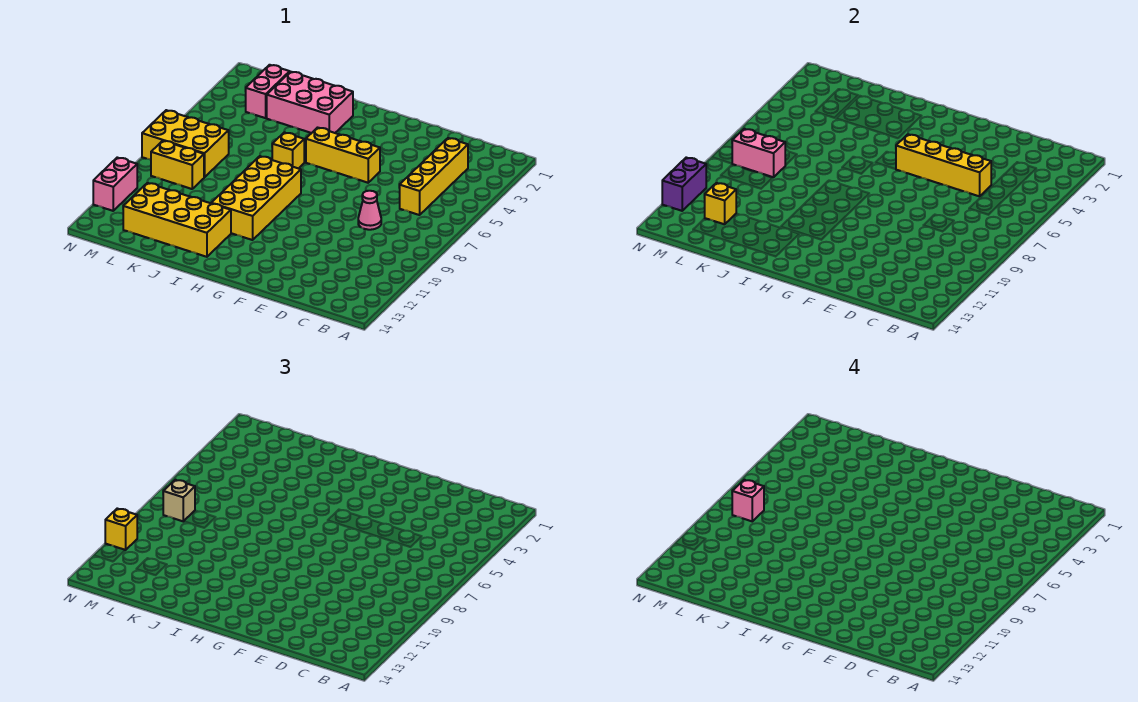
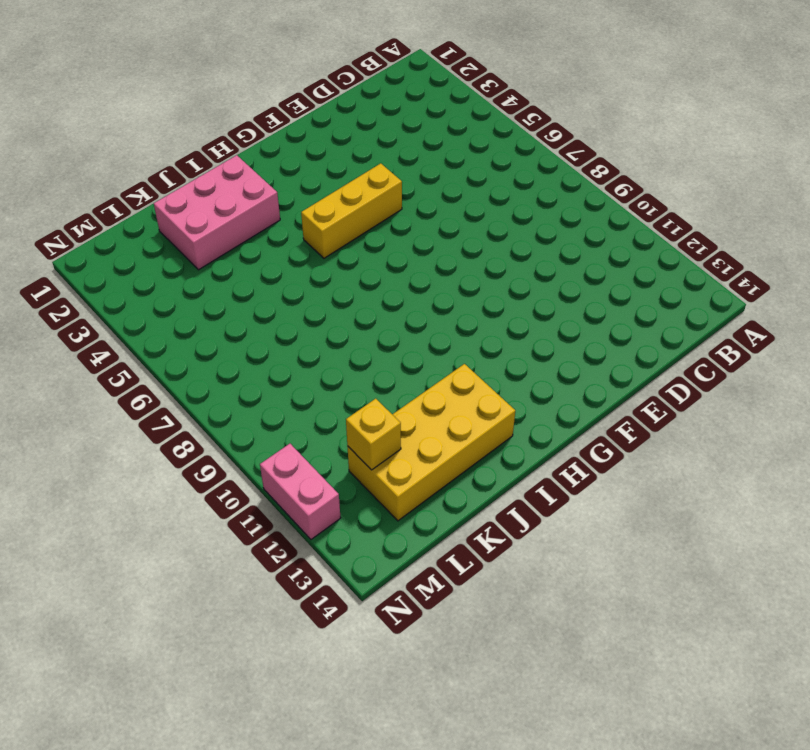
none -> yellow 1x4 brick [400,138,468,215]
none -> pink 1x1 cone [358,191,381,230]
none -> yellow 2x4 brick [211,156,301,240]

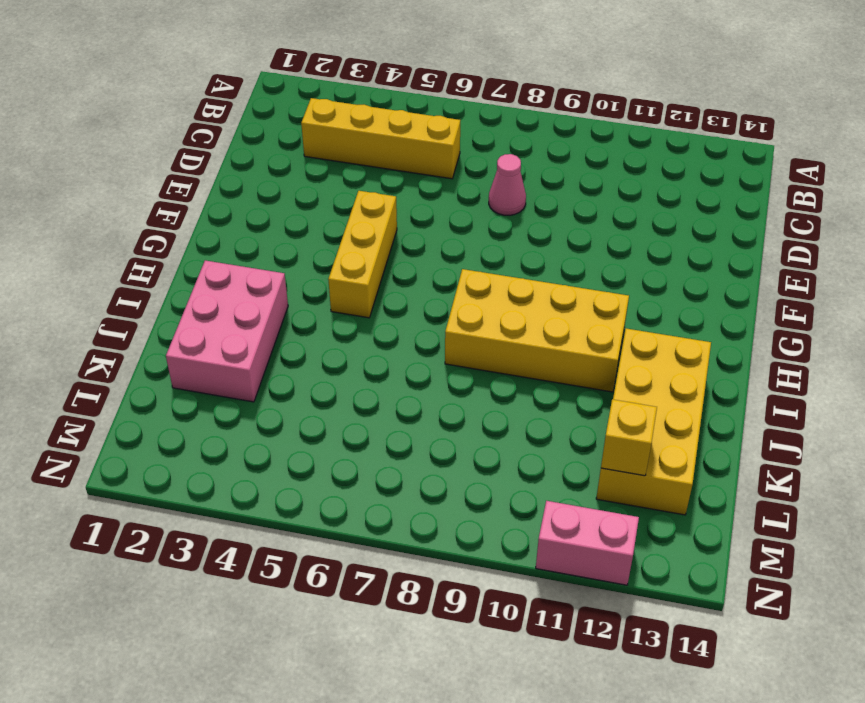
none -> yellow 1x1 brick [272,133,304,169]
none -> pink 1x2 brick [246,65,290,118]
none -> yellow 2x3 brick [142,110,229,177]

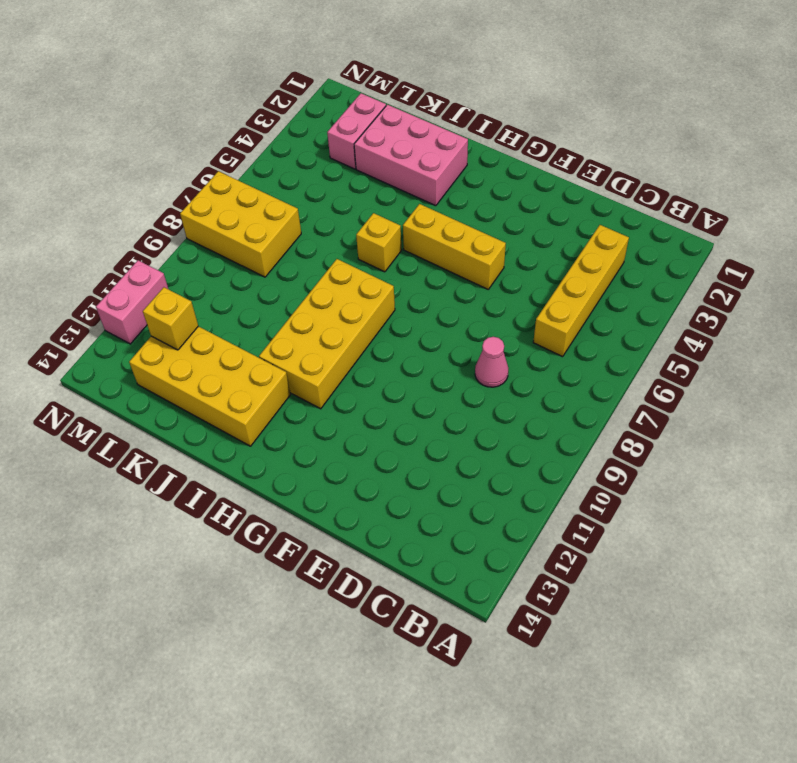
none -> yellow 1x2 brick [151,141,204,189]
none -> yellow 1x4 brick [896,134,991,196]
none -> pink 1x2 brick [732,129,785,177]

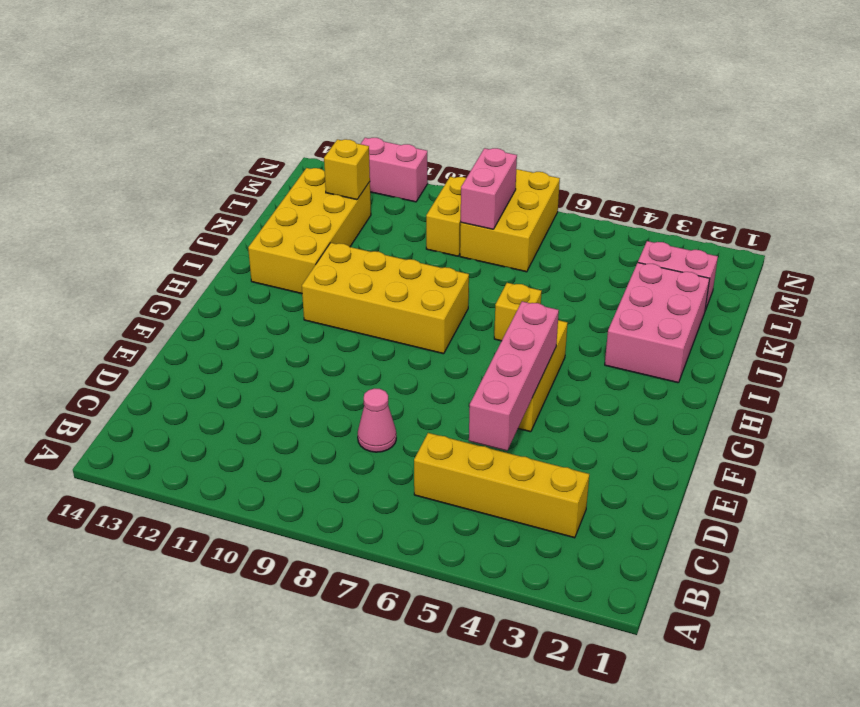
pink 1x4 brick [469,301,559,451] -> yellow 1x4 brick [896,134,991,196]
none -> purple 1x2 brick [662,158,706,211]
none -> tan 1x1 brick [163,480,195,521]
none -> yellow 1x1 brick [105,509,137,550]

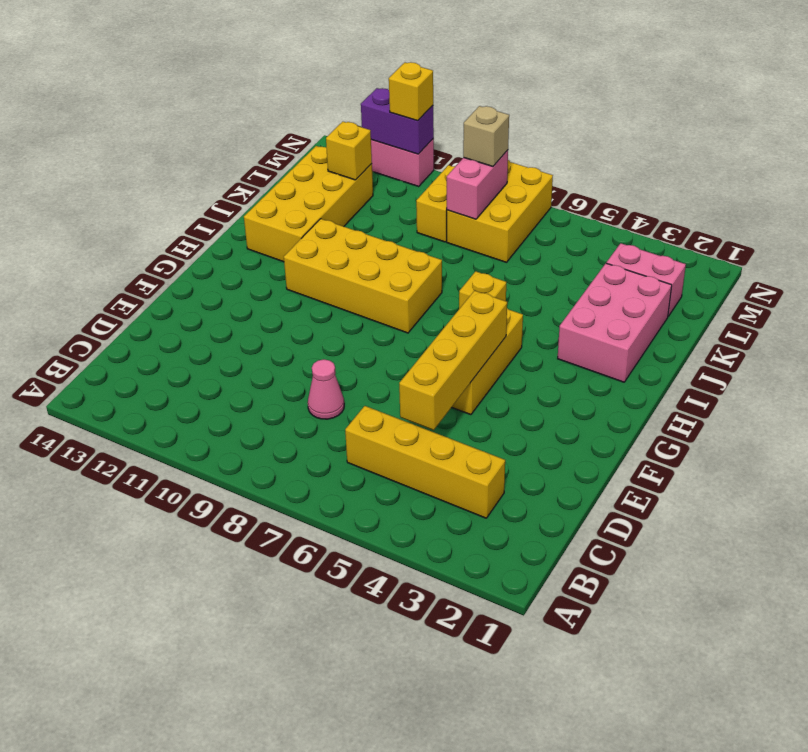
none -> pink 1x1 brick [732,480,764,521]

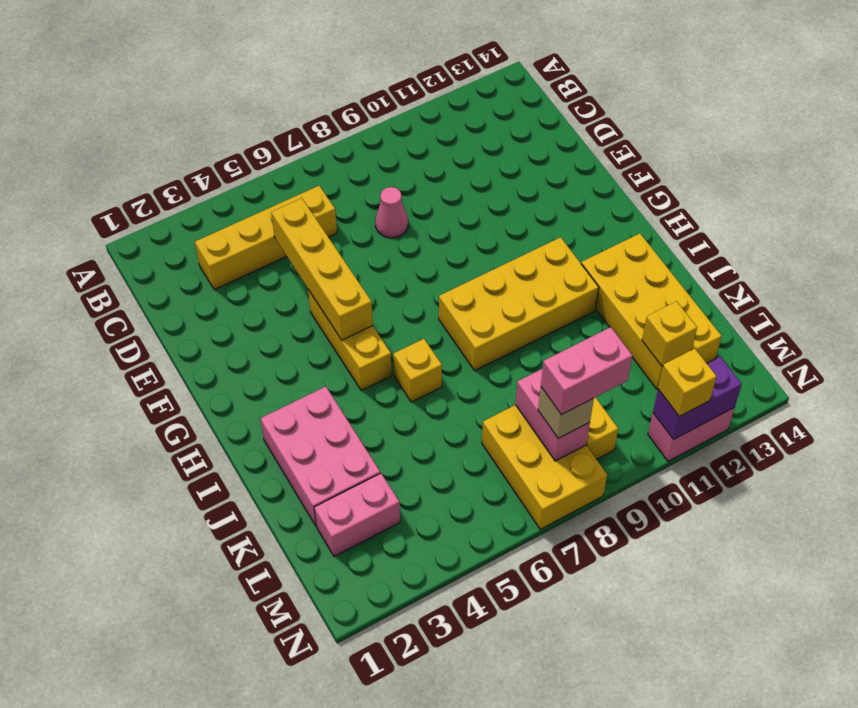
pink 1x2 brick [541,327,632,415] -> pink 1x1 brick [732,480,764,521]

